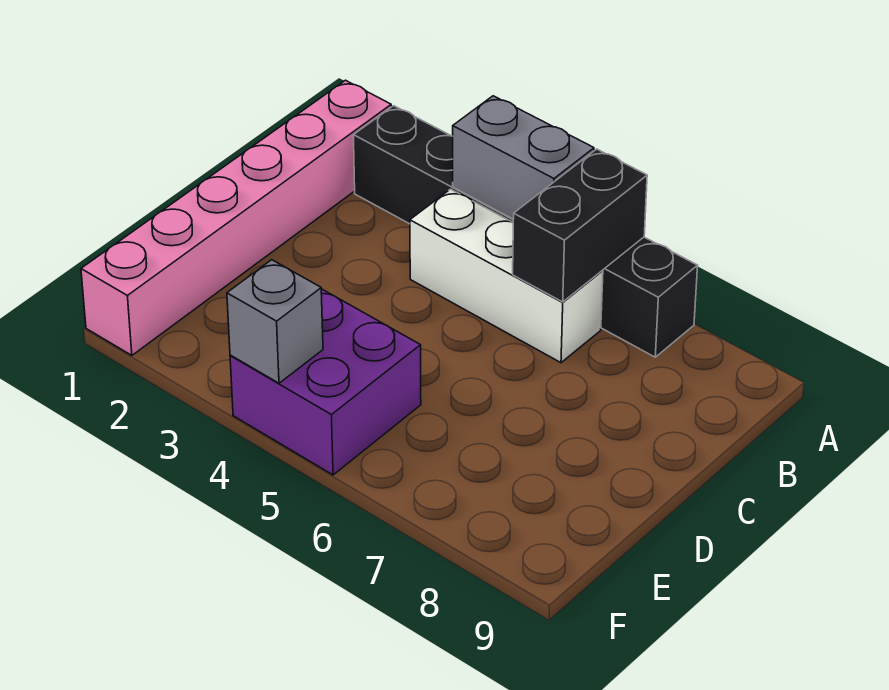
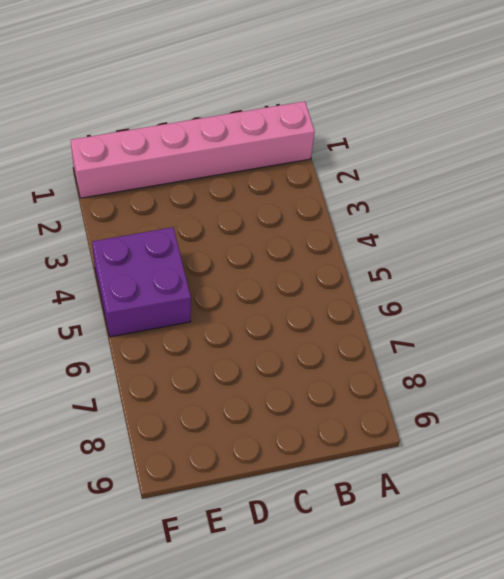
none -> black 1x6 brick [354,106,698,357]
none -> white 1x3 brick [410,189,603,363]

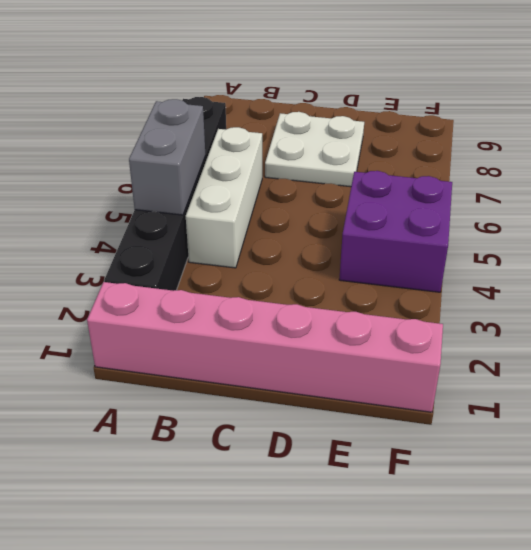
white 2x2 plate [265,112,364,187] -> none
none -> black 1x2 brick [513,149,647,302]
none -> grey 1x1 brick [227,260,323,383]

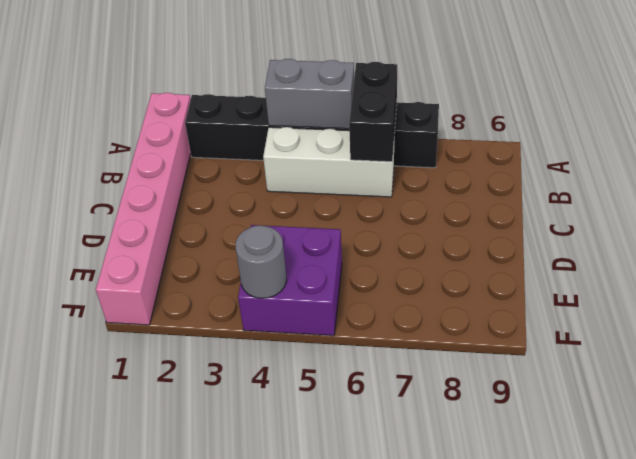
grey 1x1 round brick [236,225,287,298] -> grey 1x1 brick [227,260,323,383]

